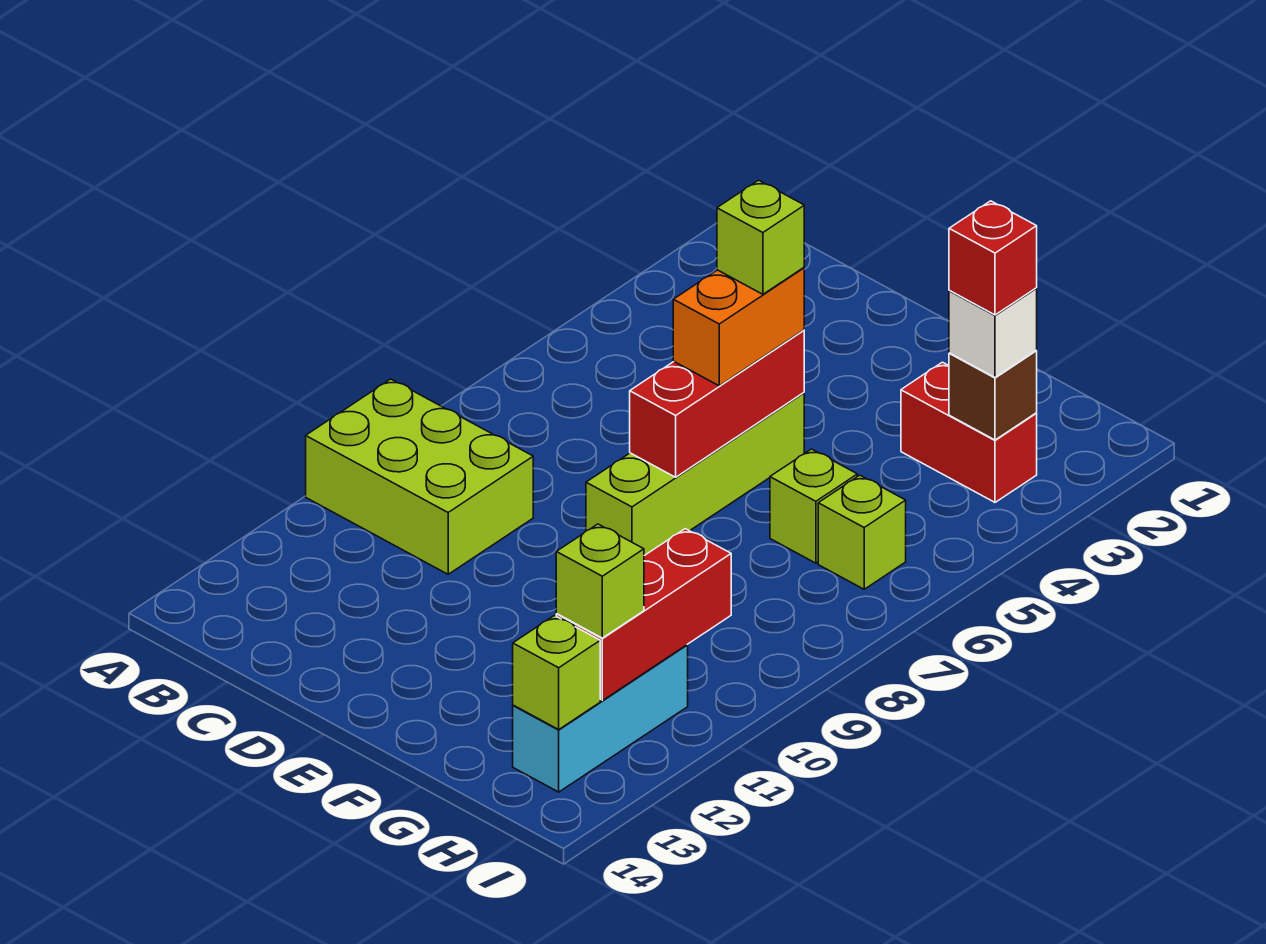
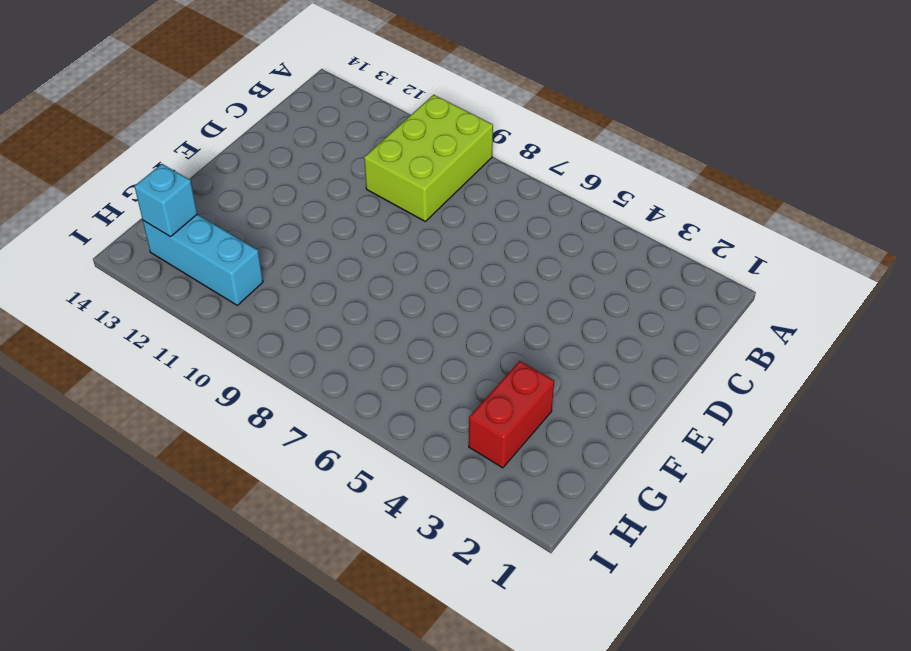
cyan 1x1 brick [134,164,197,237] -> lime 1x1 brick [513,616,600,729]
none -> lime 1x4 brick [586,393,804,556]
none -> lime 1x1 brick [770,449,857,563]
none -> lime 1x1 brick [818,475,906,589]

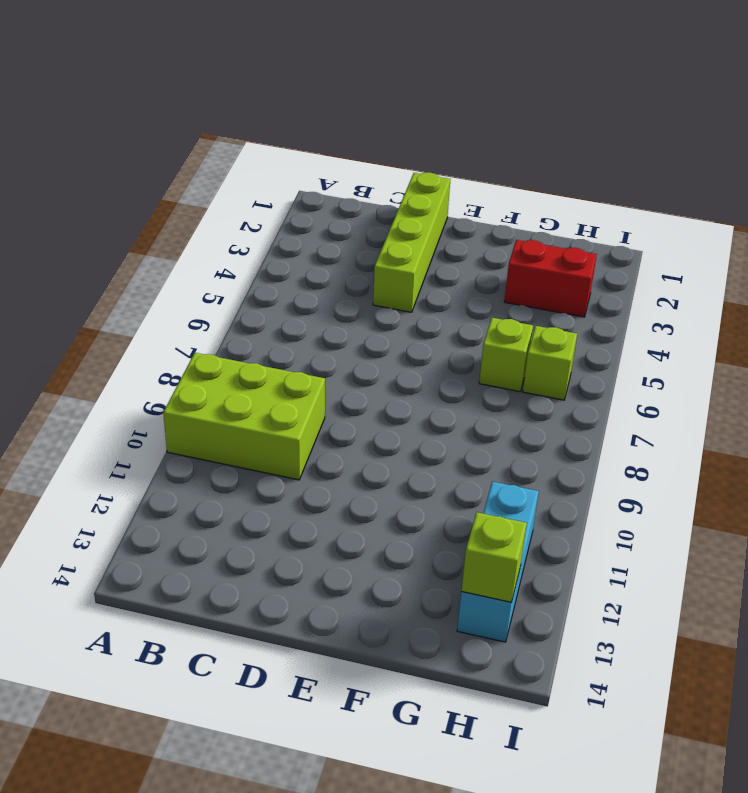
lime 1x4 brick [373,173,450,312] -> lime 1x4 brick moved to [586,393,804,556]
none -> red 1x3 brick [630,330,804,477]
none -> brown 1x1 brick [949,351,1037,440]
none -> red 1x3 brick [556,529,731,701]

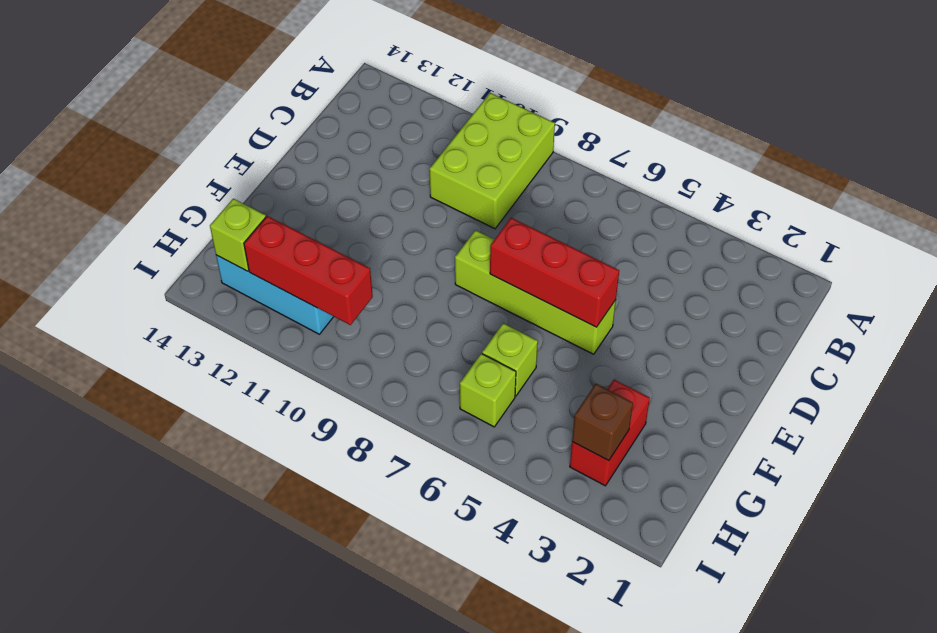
none -> orange 1x2 brick [673,268,804,386]
none -> white 1x1 brick [949,288,1037,377]
none -> lime 1x1 brick [556,524,644,638]

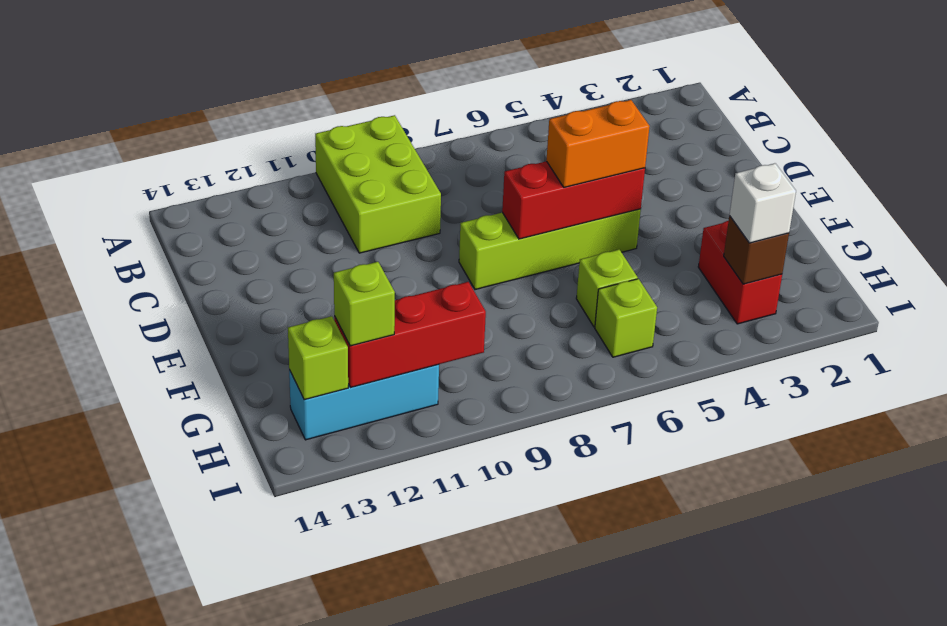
none -> lime 1x1 brick [717,180,804,294]
none -> red 1x1 brick [949,201,1037,315]

